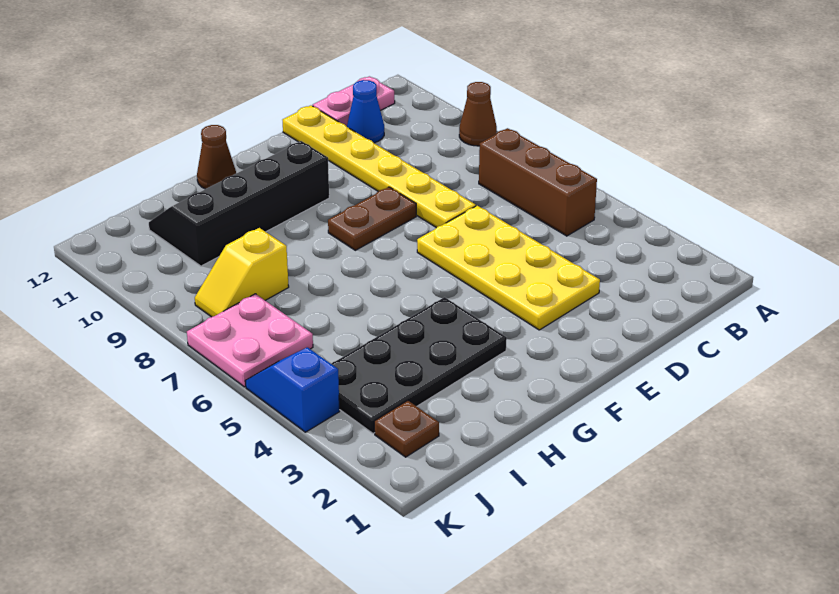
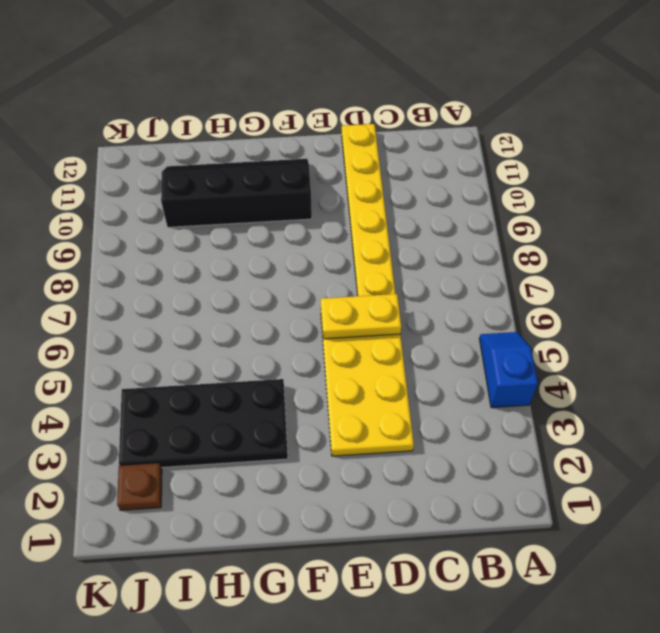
blue 1x2 slope [479,332,538,408] -> blue 1x2 slope moved to [245,347,340,432]
yellow 1x2 plate [321,294,401,339] -> none
none -> brown 1x1 cone [459,82,497,146]
none -> brown 1x3 brick [479,128,597,236]
none -> pink 1x2 plate [313,76,395,126]

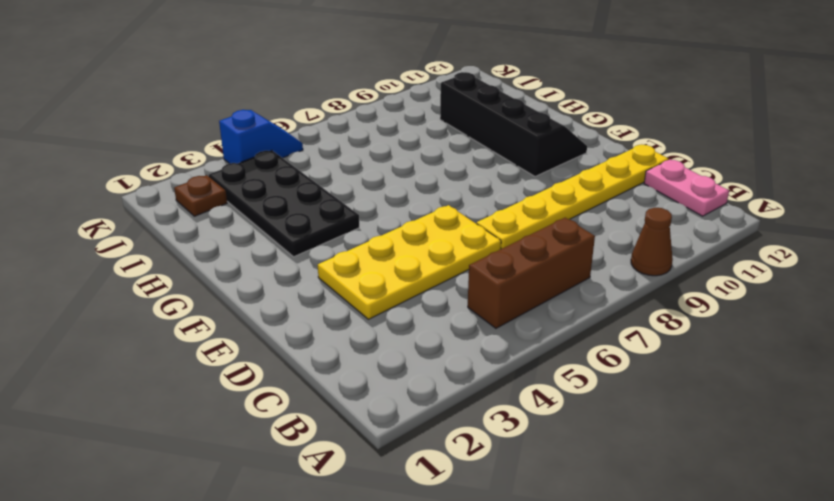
none -> blue 1x1 cone [347,80,384,143]
none -> brown 1x2 plate [328,187,416,250]
none -> brown 1x1 cone [197,125,236,189]

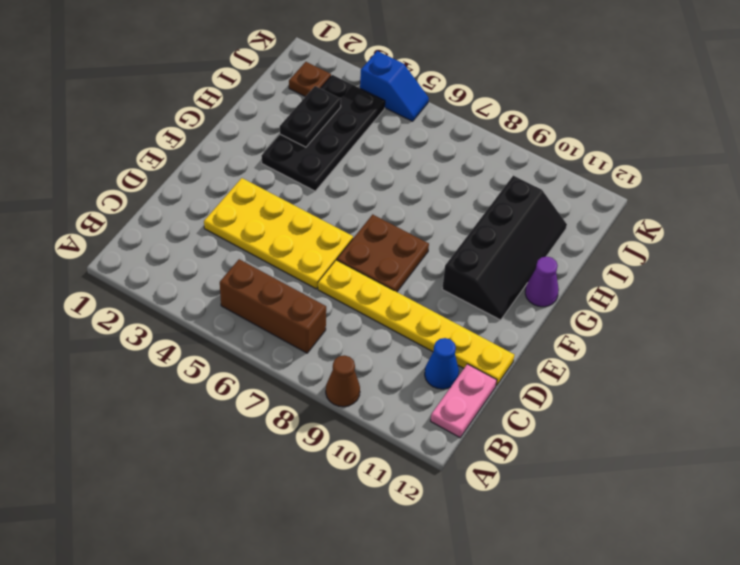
brown 2x2 plate [337,214,429,292] -> brown 1x2 plate [328,187,416,250]
purple 1x1 cone [525,256,559,307] -> brown 1x1 cone [197,125,236,189]
black 1x2 plate [280,86,341,147] -> none
none -> yellow 1x2 slope [195,228,289,317]
none -> pink 2x2 plate [187,294,313,387]

